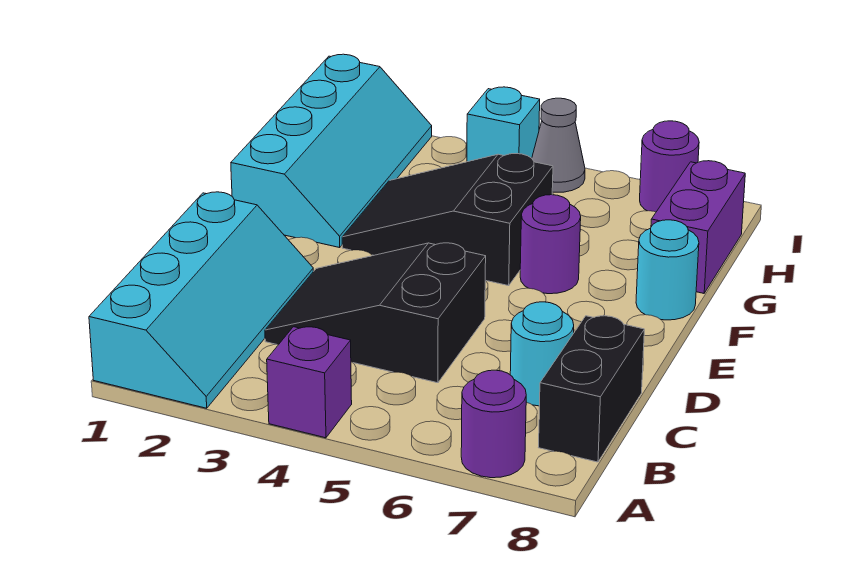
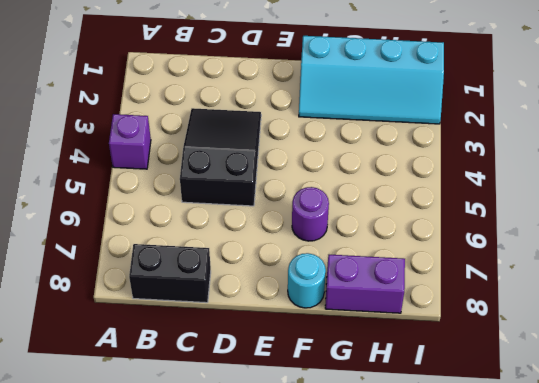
none -> cyan 2x4 slope [89,192,313,408]
none -> purple 1x1 round brick [461,370,526,478]
none -> cyan 1x1 round brick [510,302,574,406]

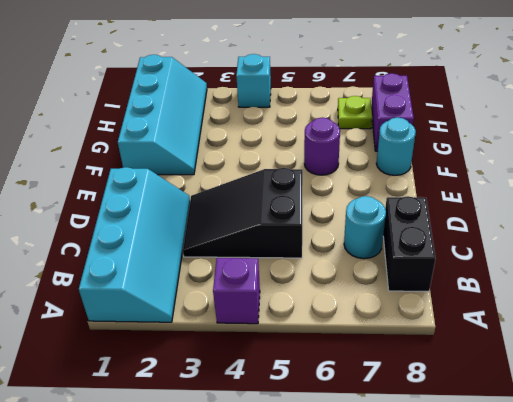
lime 1x1 plate [338,96,372,129] -> none
none -> purple 1x1 round brick [461,370,526,478]
none -> black 2x3 slope [342,154,553,286]
none -> grey 1x1 cone [532,98,585,192]

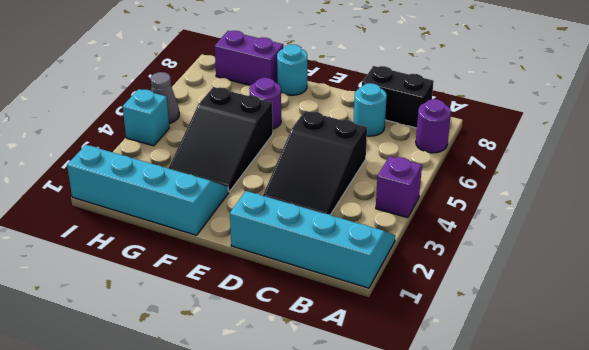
none -> purple 1x1 round brick [640,121,699,212]

